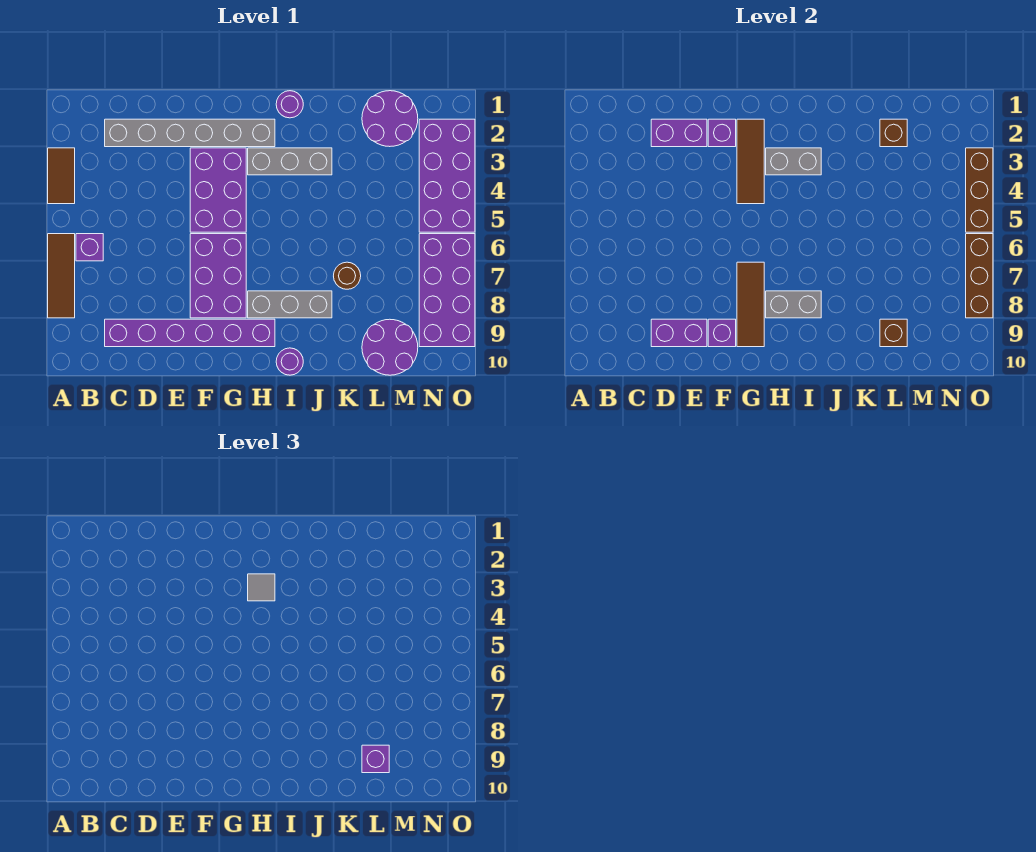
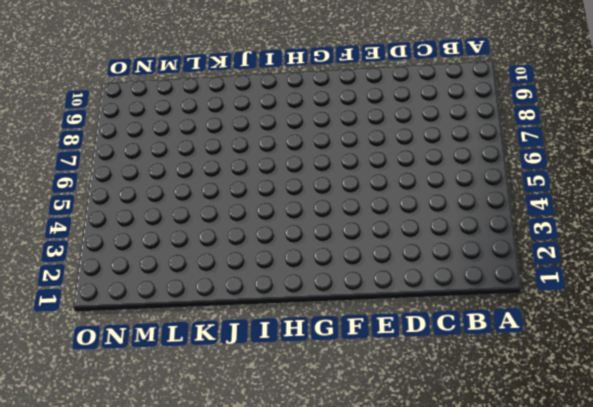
none -> brown 1x2 tile [48,148,75,204]
none -> brown 1x3 tile [48,234,75,318]
none -> purple 1x1 brick [76,234,103,261]
none -> grey 1x6 brick [105,119,275,147]

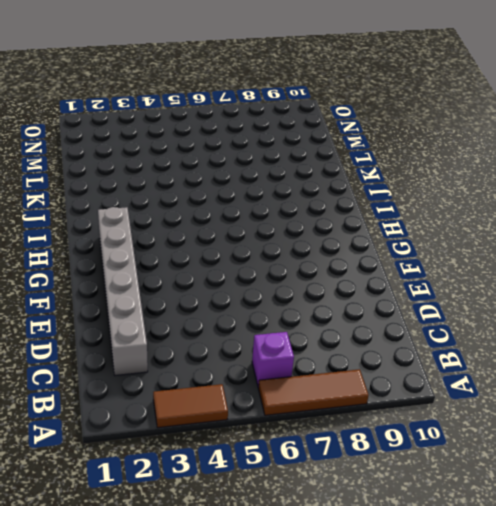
none -> purple 1x6 brick [105,319,275,347]
none -> purple 2x3 brick [190,148,246,232]
none -> purple 2x3 brick [190,234,246,318]
none -> grey 1x3 brick [248,148,332,175]

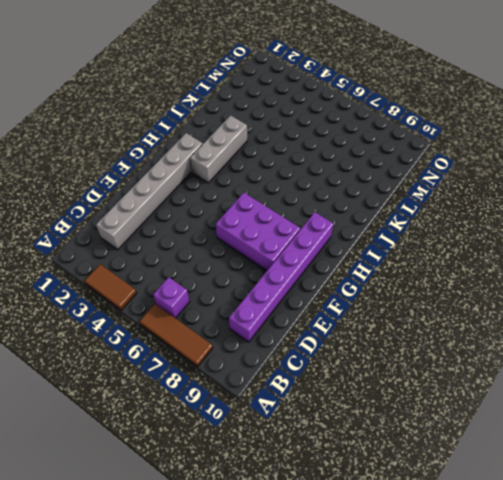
none -> purple 2x3 brick [190,148,246,232]
none -> grey 1x3 brick [248,291,332,318]
none -> purple 1x1 round brick [276,91,303,118]
none -> purple 1x1 round brick [276,348,303,375]

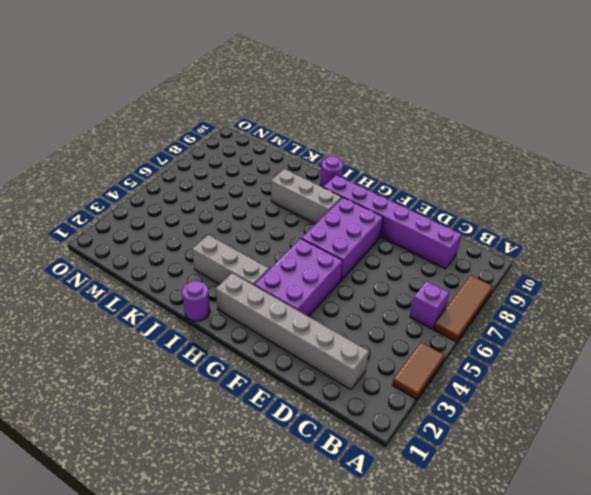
none -> brown 1x1 round brick [334,262,361,289]
none -> purple 2x2 round brick [362,91,418,147]
none -> purple 2x2 round brick [362,319,418,375]
none -> purple 2x4 brick [419,119,475,232]

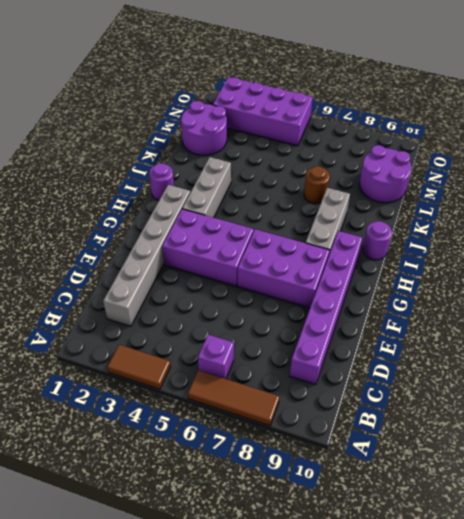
none -> purple 2x4 brick [419,234,475,347]
none -> purple 1x2 brick [651,119,707,147]
none -> purple 1x2 brick [651,319,707,347]
none -> purple 1x1 brick [708,119,736,147]

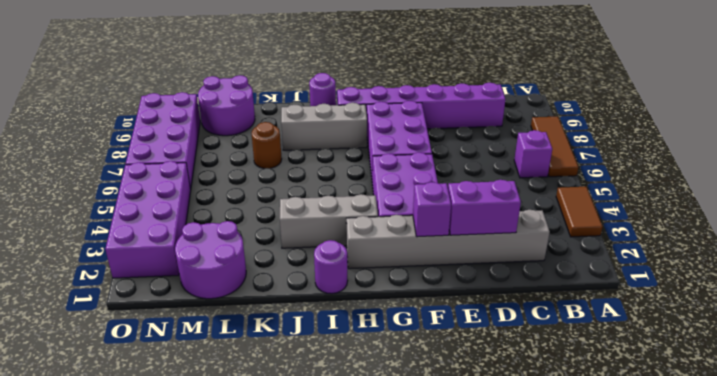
none -> purple 1x2 brick [651,319,707,347]
none -> purple 1x1 brick [708,319,736,347]
none -> brown 1x3 tile [737,119,764,204]
none -> brown 1x3 tile [737,262,764,347]

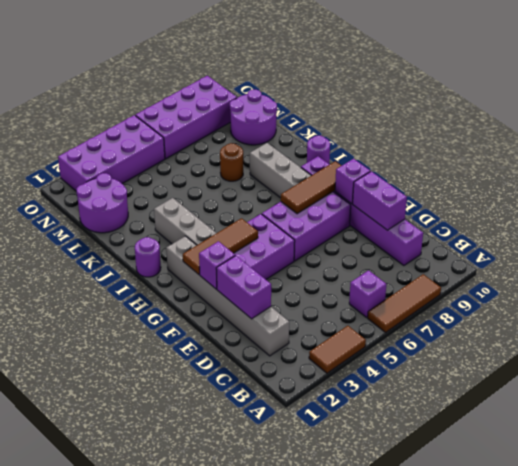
none -> grey 1x2 brick [766,148,821,175]
none -> grey 1x2 brick [766,291,821,318]
none -> brown 1x1 brick [880,119,907,147]
none -> brown 1x1 brick [880,319,907,347]

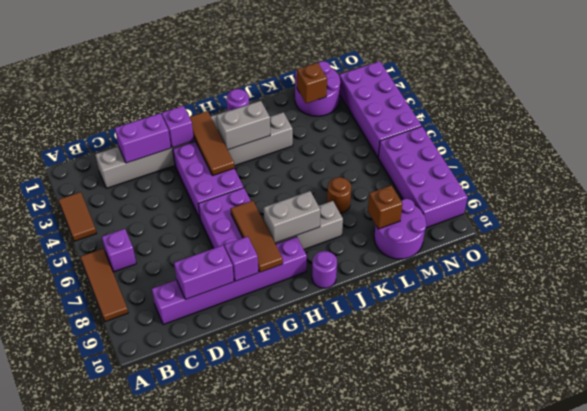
none -> brown 1x3 brick [966,148,993,232]
none -> brown 1x3 brick [966,234,993,318]
none -> grey 1x1 tile [248,574,275,601]
none -> purple 1x1 brick [362,745,389,773]

